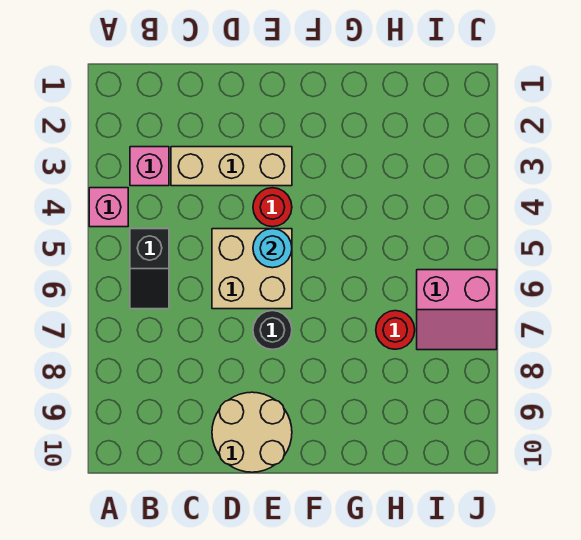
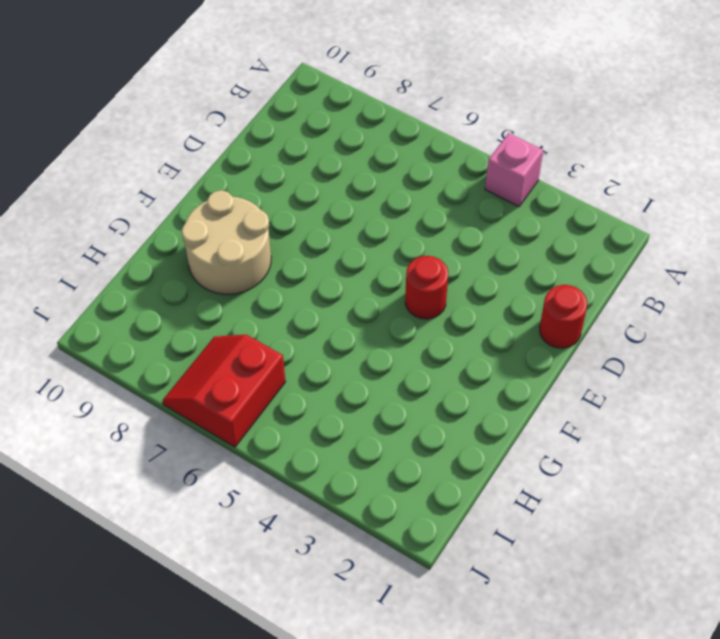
red 1x1 round brick [540,285,587,348] -> red 1x1 round brick moved to [376,311,415,349]
tan 2x2 round brick [182,190,271,294] -> tan 2x2 round brick moved to [212,392,292,472]
red 2x2 slope [163,335,285,447] -> pink 2x2 slope [417,270,497,350]
none -> pink 1x1 brick [130,147,169,186]
none -> black 1x2 slope [130,229,169,309]

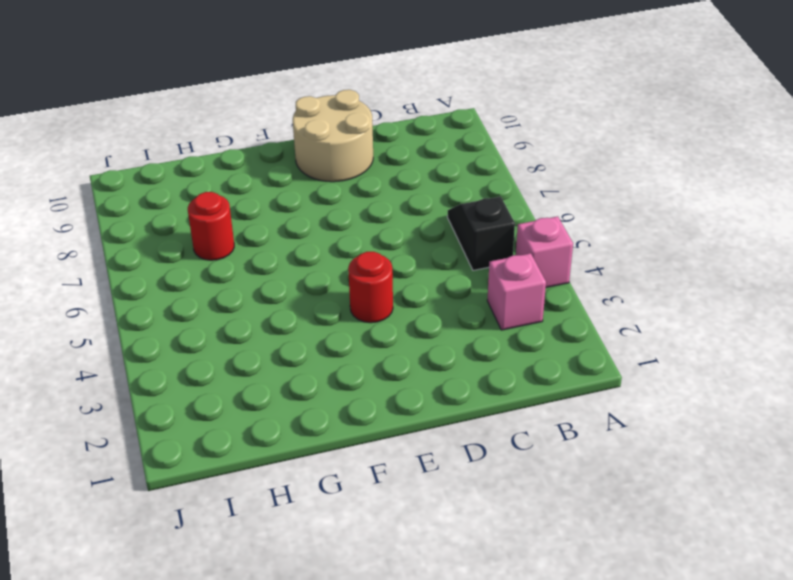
none -> tan 1x3 brick [171,147,292,186]
none -> tan 2x2 brick [212,229,292,309]

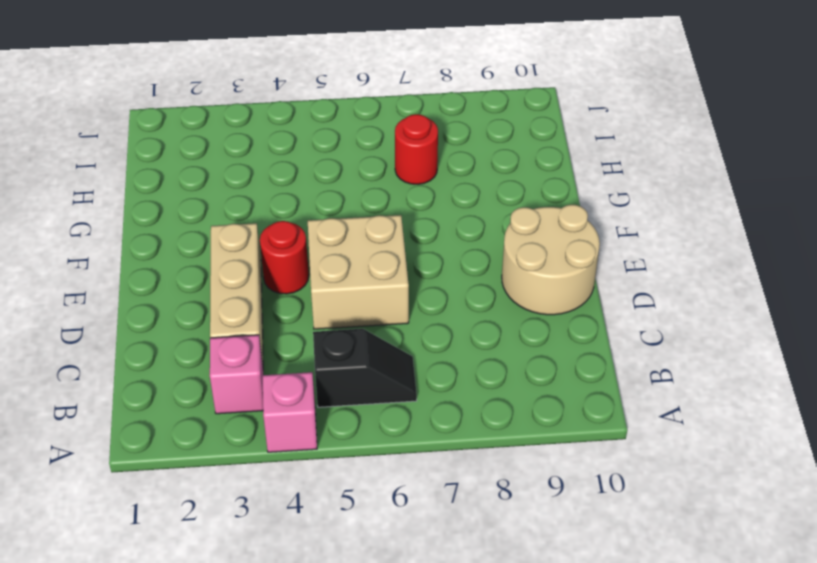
none -> black 1x1 round brick [253,311,292,349]
none -> pink 2x2 slope [417,270,497,350]

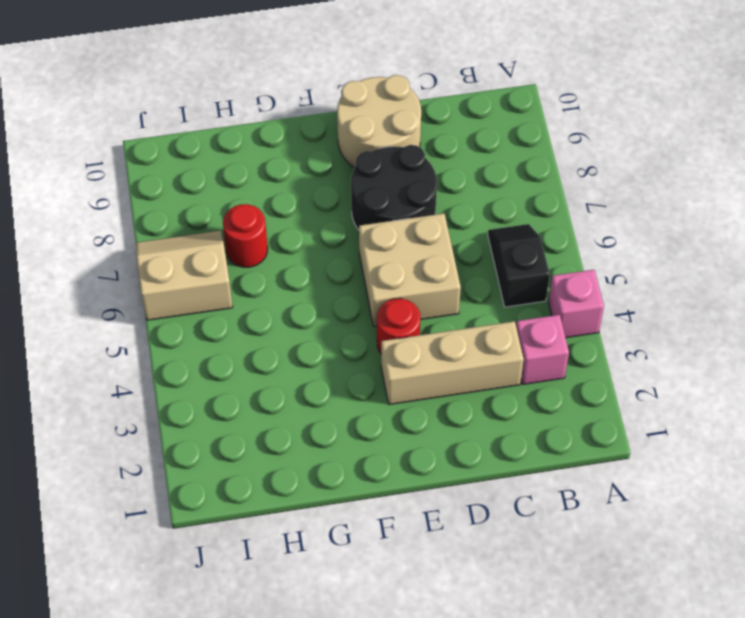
black 2x2 round brick [351,145,437,230] -> black 1x1 round brick [253,311,292,349]
tan 2x2 slope [136,231,233,320] -> pink 2x2 slope [417,270,497,350]
none -> cyan 1x1 round brick [253,229,292,268]

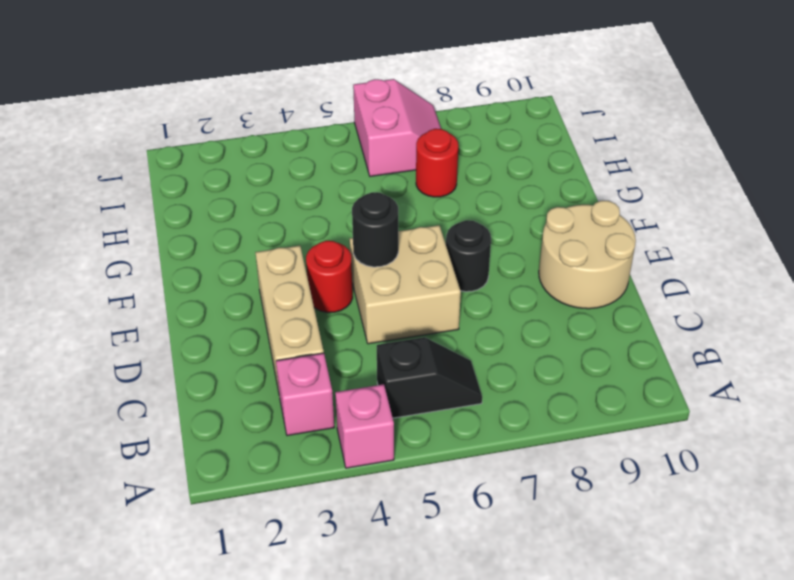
black 1x1 round brick [352,192,398,267] -> cyan 1x1 round brick [253,229,292,268]

